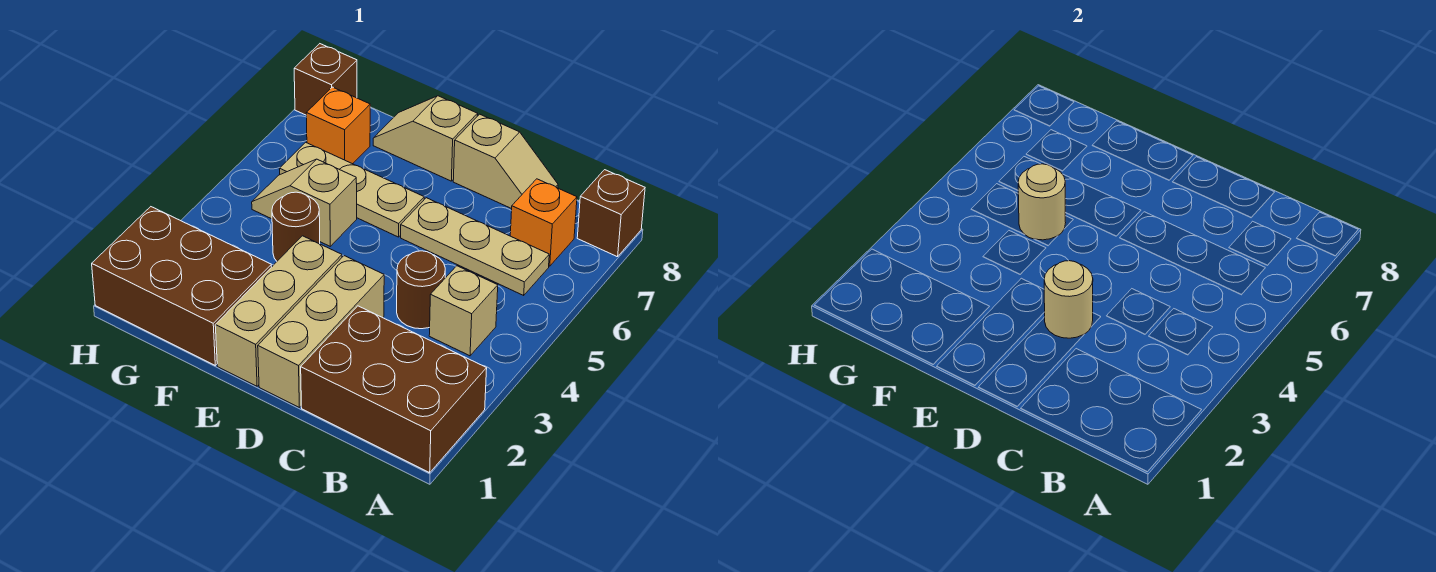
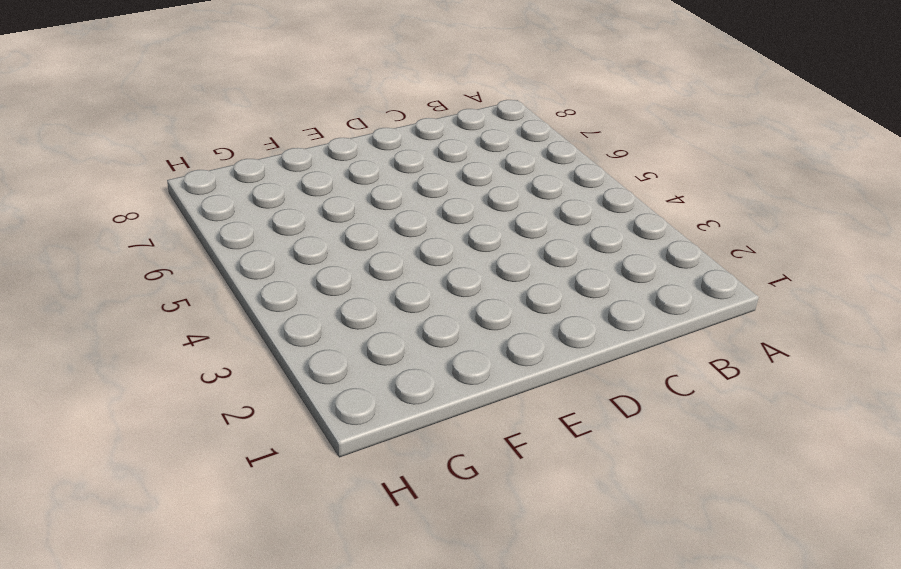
none -> brown 2x3 brick [301,306,487,473]
none -> brown 1x1 brick [577,170,645,257]
none -> tan 1x1 brick [429,266,498,356]

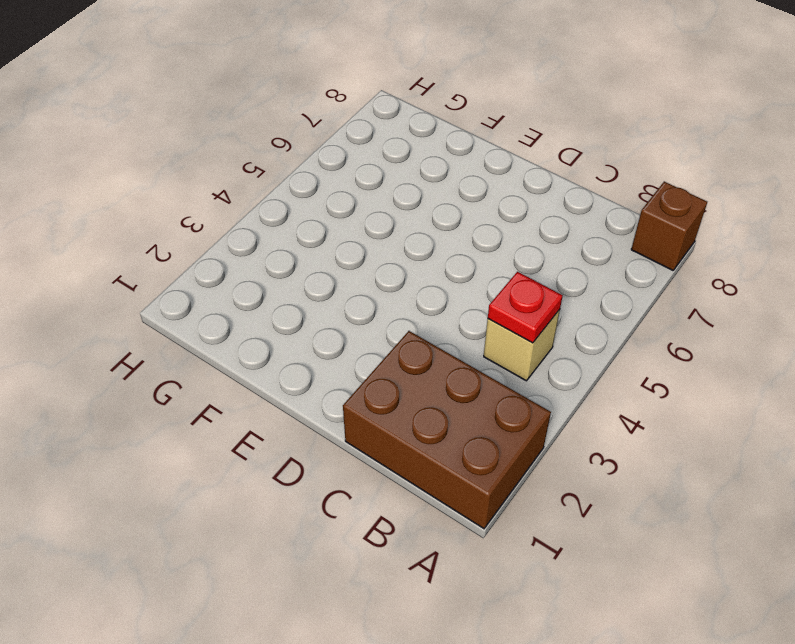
red 1x1 plate [488,272,563,343] -> none
none -> tan 1x3 plate [401,198,549,295]
none -> orange 1x1 brick [510,179,577,266]
none -> brown 1x1 round brick [397,251,445,329]

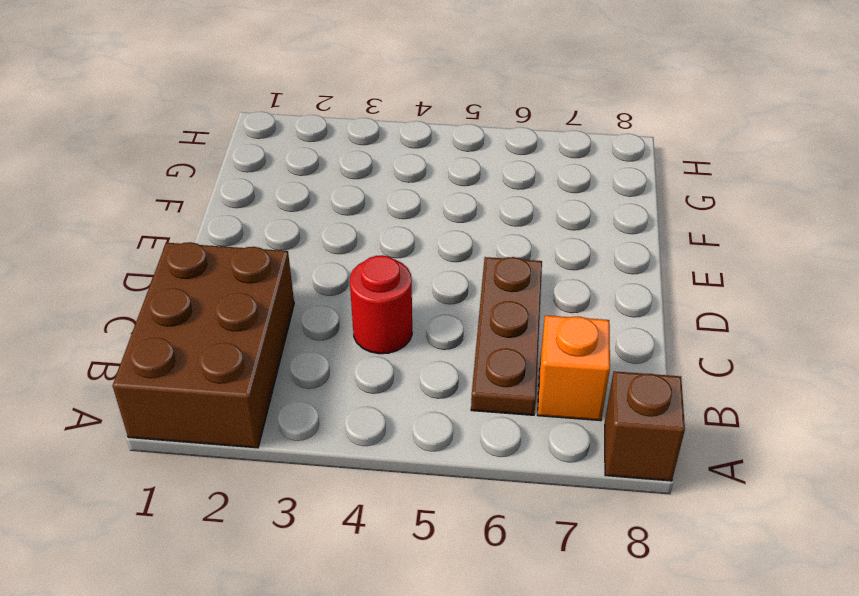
brown 1x3 plate [471,257,542,415] -> tan 1x3 plate [401,198,549,295]
red 1x1 round brick [350,255,412,354] -> brown 1x1 round brick [397,251,445,329]
none -> tan 1x1 brick [429,266,498,356]
none -> tan 1x2 slope [453,114,558,209]
none -> tan 1x3 brick [258,256,384,407]

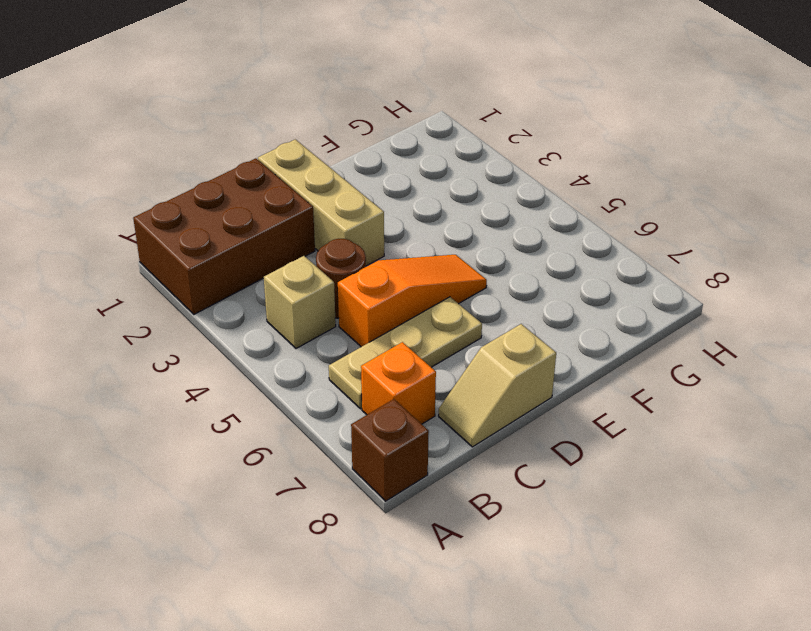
orange 1x3 slope [338,255,487,347] -> none
none -> tan 1x3 brick [215,236,342,386]
none -> tan 1x3 plate [279,142,424,237]
none -> tan 1x2 slope [373,96,478,181]

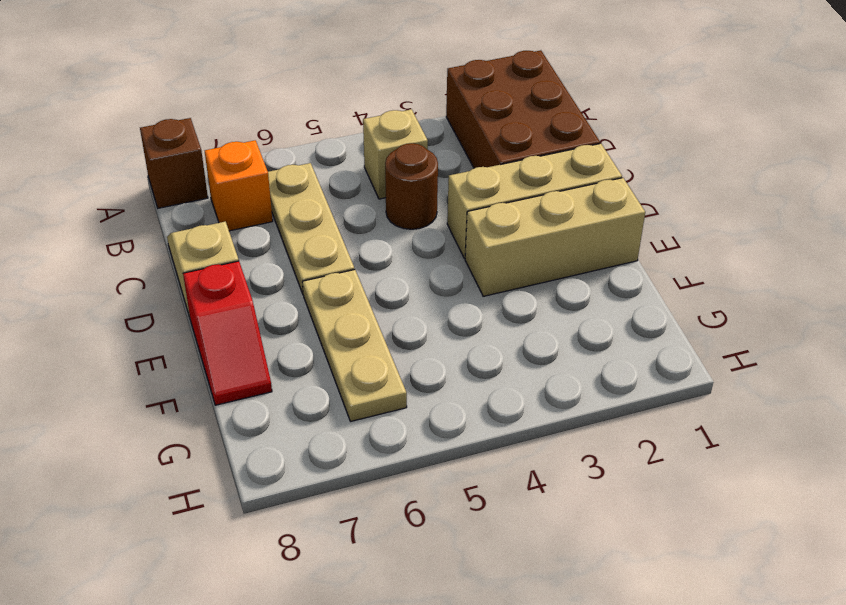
red 1x2 slope [183,261,272,405] -> tan 1x2 slope [373,96,478,181]
none -> brown 2x3 brick [92,207,271,365]
none -> brown 1x1 round brick [272,192,320,261]
none -> tan 1x2 slope [252,159,357,246]

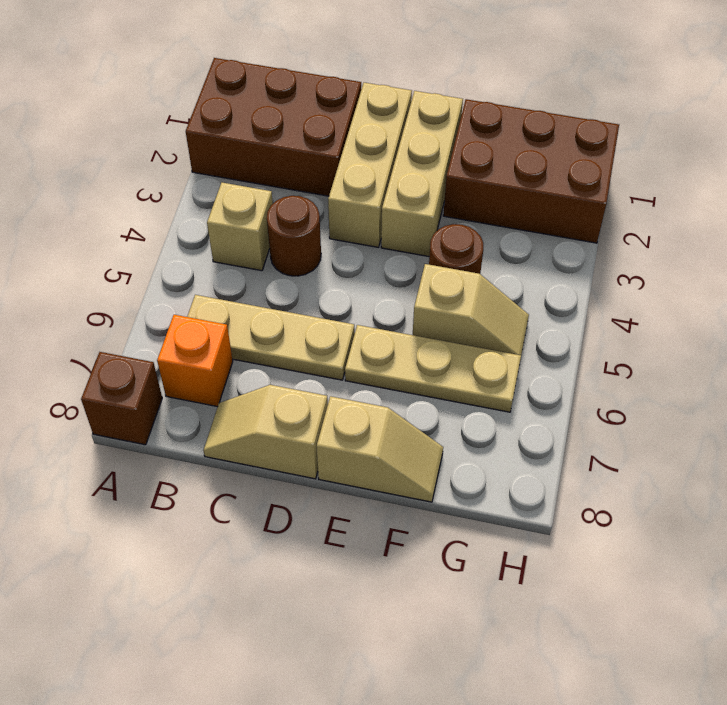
none -> orange 1x1 brick [306,87,370,164]
none -> brown 1x1 brick [294,44,357,115]
none -> tan 1x1 round brick [1044,261,1093,338]

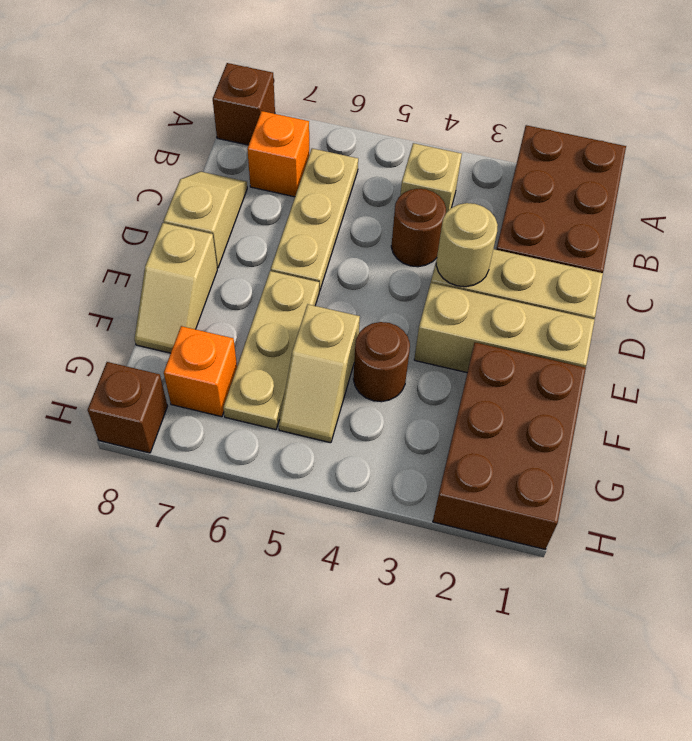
none -> tan 1x1 round brick [1018,164,1066,240]

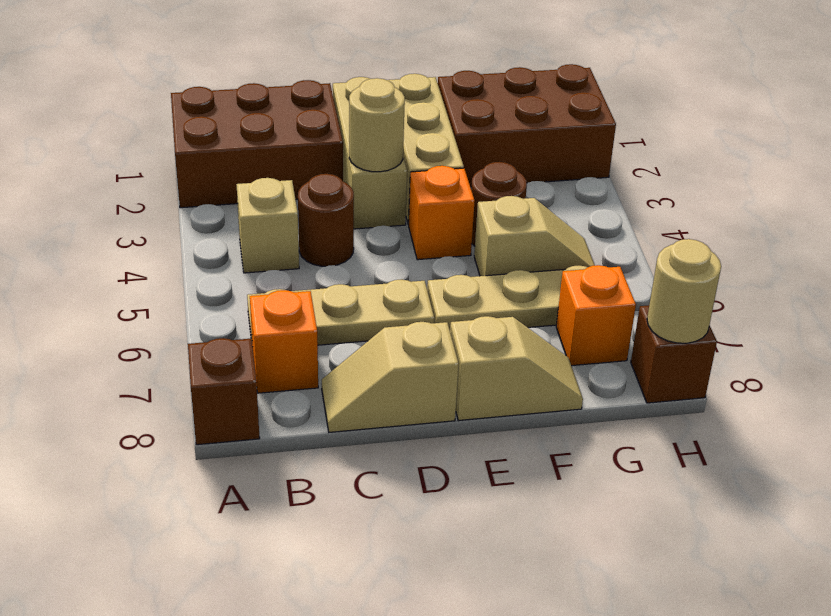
orange 1x1 brick [409,166,475,260] -> none
tan 1x1 round brick [647,239,721,343] -> tan 1x1 round brick moved to [1018,164,1066,240]

